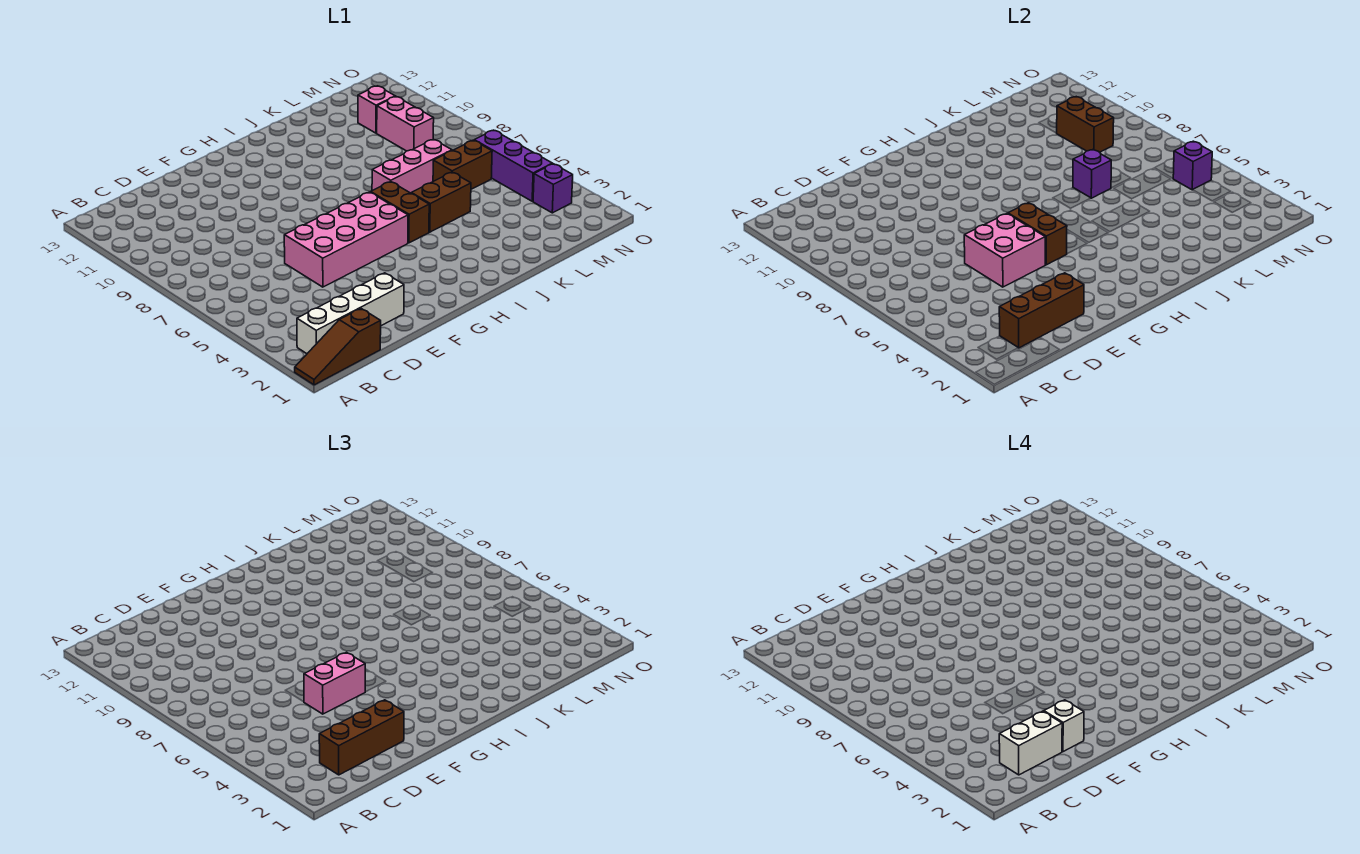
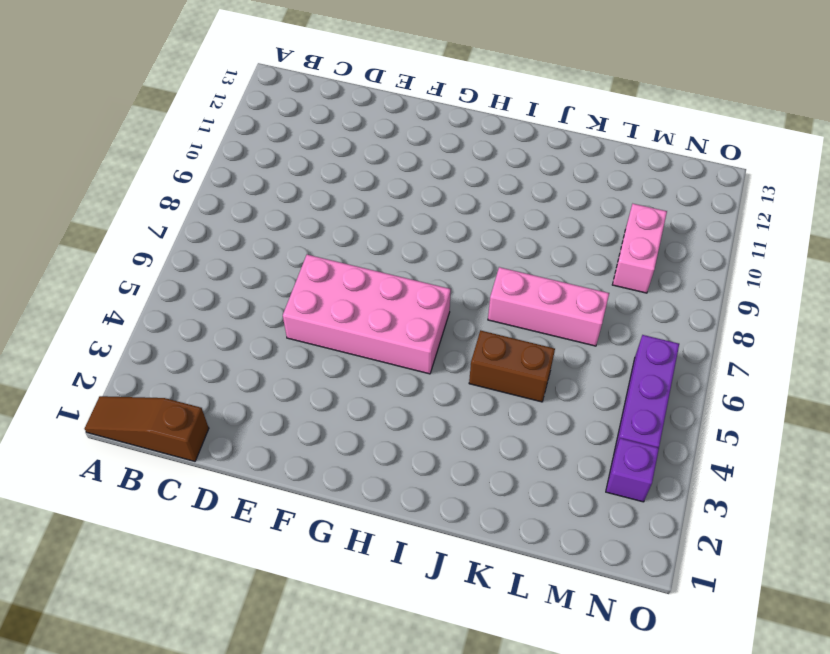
none -> white 1x4 brick [297,273,404,354]
none -> brown 1x2 brick [371,182,429,243]
none -> brown 1x2 brick [433,140,492,189]

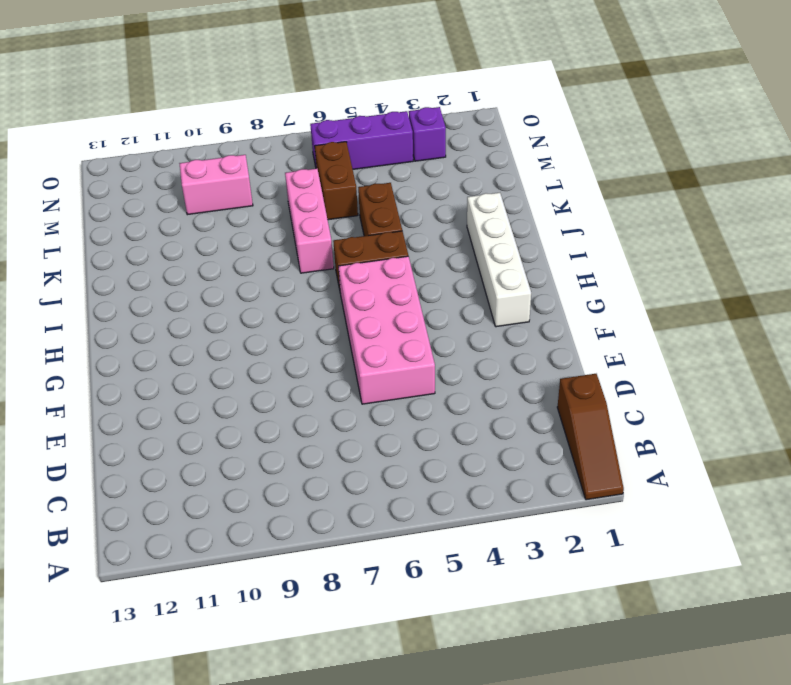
white 1x4 brick [467,193,531,327] -> white 1x4 brick moved to [297,273,404,354]
none -> pink 1x1 brick [358,86,395,133]
none -> brown 1x3 brick [999,273,1084,348]
none -> pink 2x2 brick [964,214,1045,287]

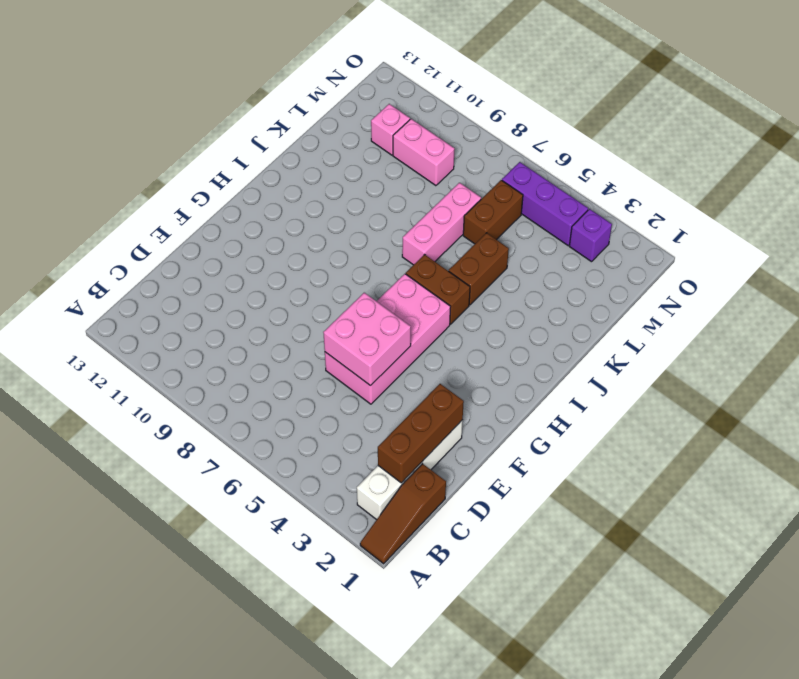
none -> brown 1x2 brick [1008,203,1067,265]
none -> purple 1x1 brick [1073,150,1111,198]
none -> brown 1x2 brick [1056,97,1114,152]

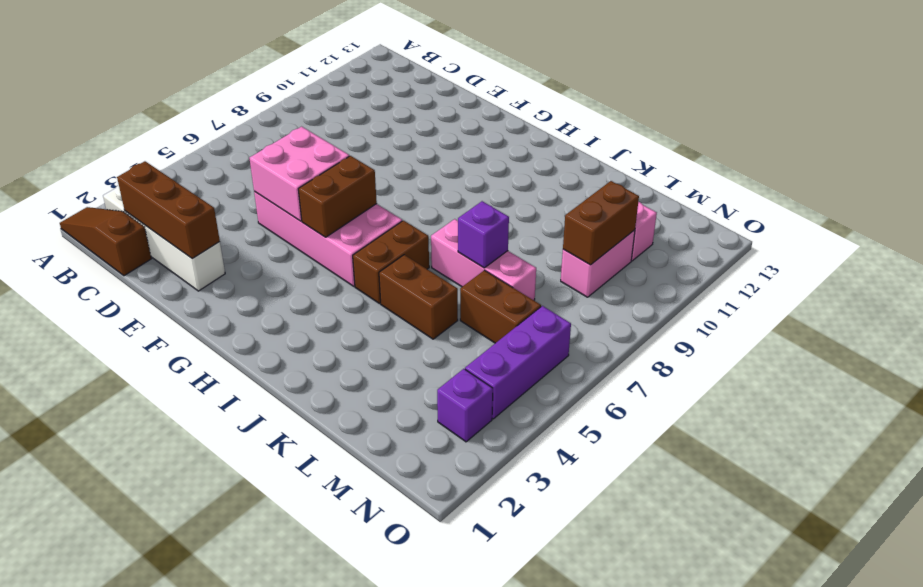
none -> purple 1x1 brick [1173,141,1212,190]
none -> brown 1x3 brick [319,700,404,775]
none -> pink 1x2 brick [304,652,365,714]

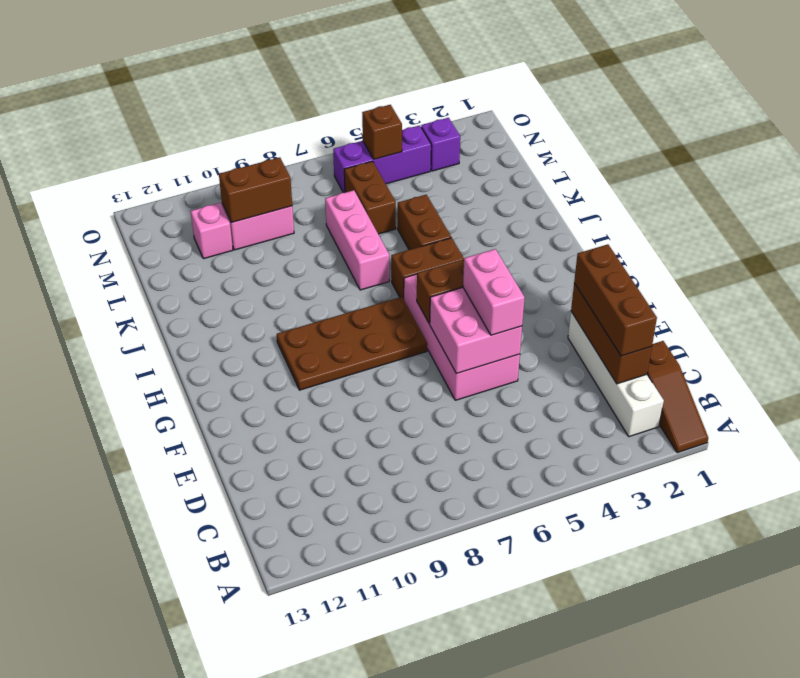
brown 2x4 plate [277,297,427,390] -> none
brown 1x1 brick [362,105,402,159] -> purple 1x1 brick [1173,141,1212,190]
none -> purple 1x1 brick [1073,150,1111,198]
none -> white 1x2 brick [999,711,1062,775]
none -> white 1x1 brick [1044,700,1084,752]

